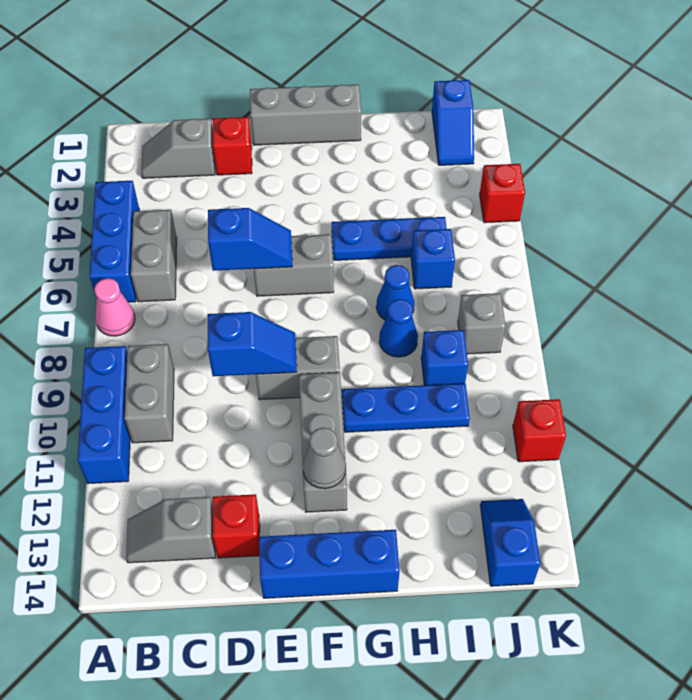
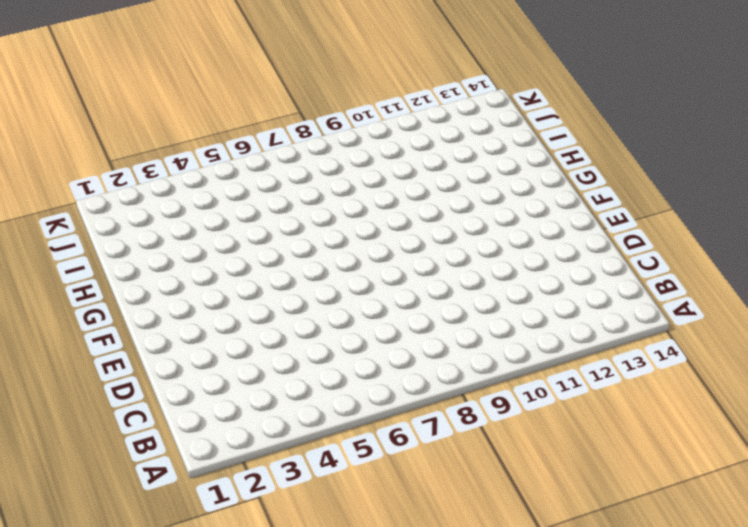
none -> blue 1x3 brick [89,181,139,302]
none -> pink 1x1 cone [94,278,135,336]
none -> blue 1x3 brick [78,346,130,484]

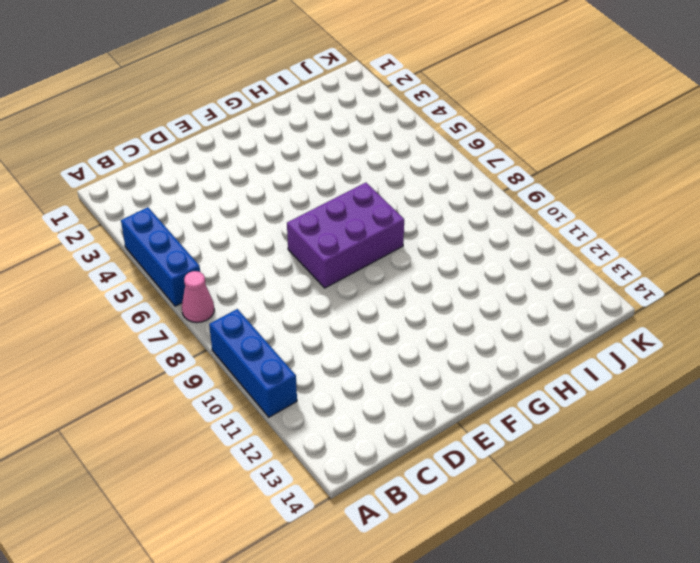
purple 2x3 brick [287,182,404,288] -> none
none -> grey 1x2 slope [141,119,215,178]
none -> grey 1x2 brick [131,210,177,302]
none -> grey 1x2 brick [124,344,174,443]

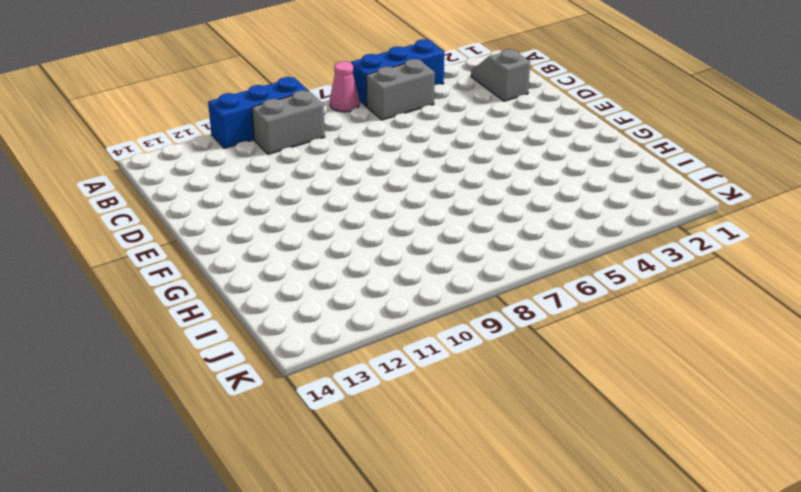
none -> grey 1x2 slope [126,497,215,563]
none -> red 1x1 brick [213,117,252,175]
none -> red 1x1 brick [213,494,260,558]

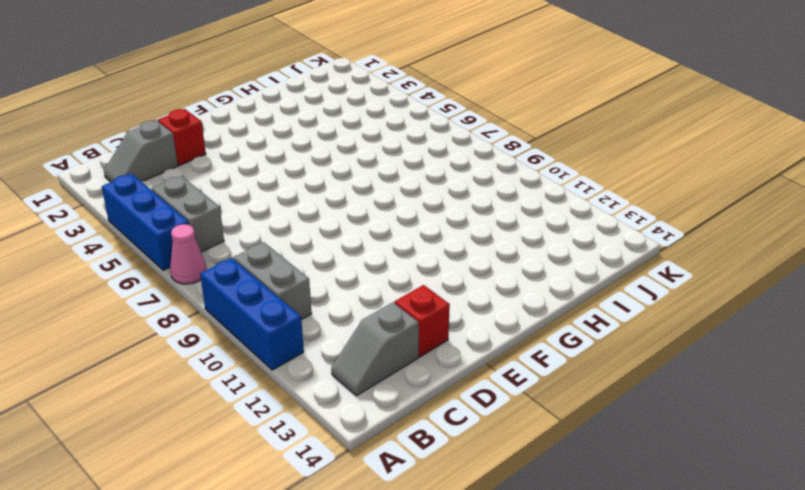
none -> grey 1x3 brick [250,84,361,145]
none -> grey 1x2 brick [254,234,334,296]
none -> grey 1x2 brick [256,336,340,400]

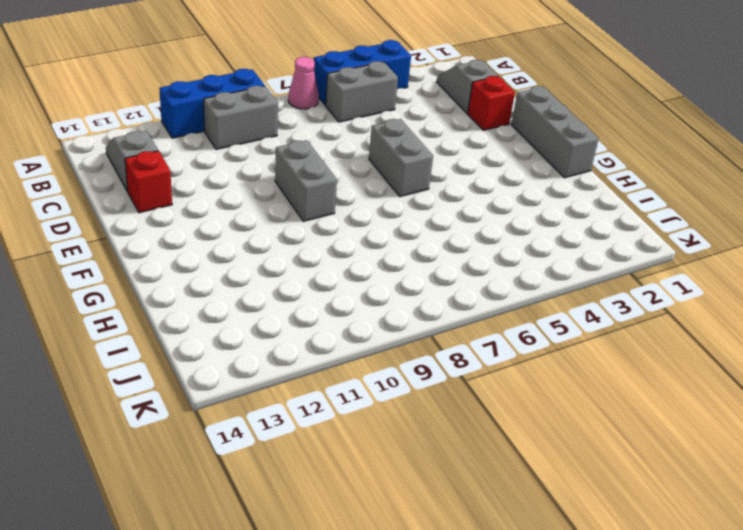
none -> blue 1x3 brick [259,530,400,598]
none -> grey 1x3 brick [299,372,347,512]
none -> blue 1x3 plate [332,217,447,260]

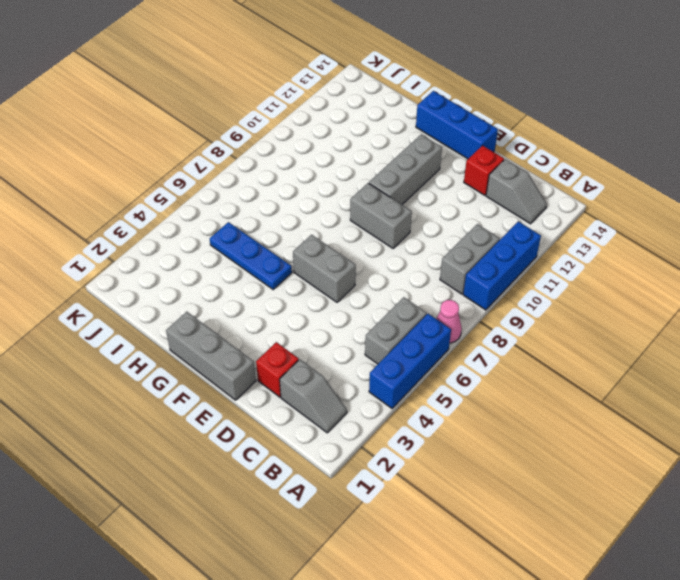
none -> blue 1x3 plate [342,383,470,432]
none -> blue 1x1 cone [376,265,414,320]
none -> blue 1x1 cone [379,299,418,357]

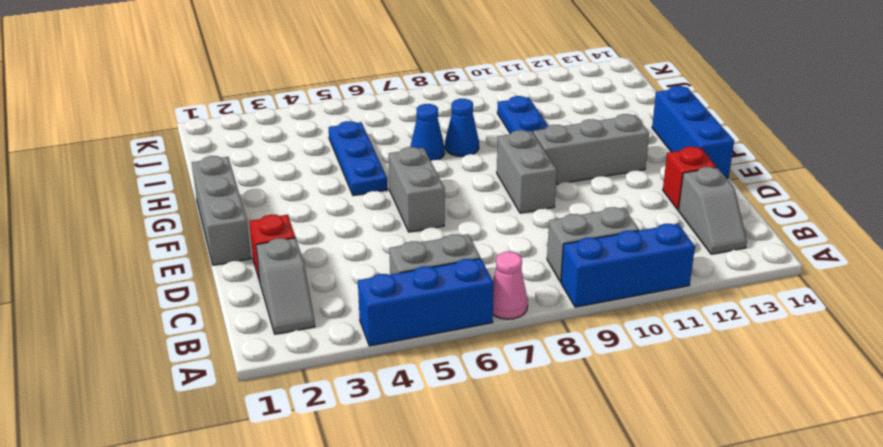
none -> blue 1x1 brick [411,229,455,289]
none -> blue 1x1 brick [421,330,468,385]
none -> blue 1x2 slope [432,80,474,165]

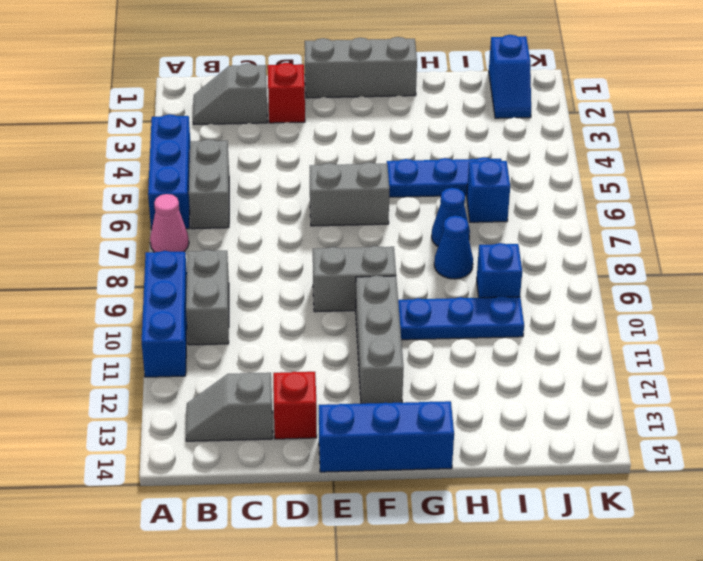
none -> grey 1x1 brick [458,293,506,354]
none -> blue 1x2 slope [480,499,540,586]
none -> red 1x1 brick [480,164,525,223]

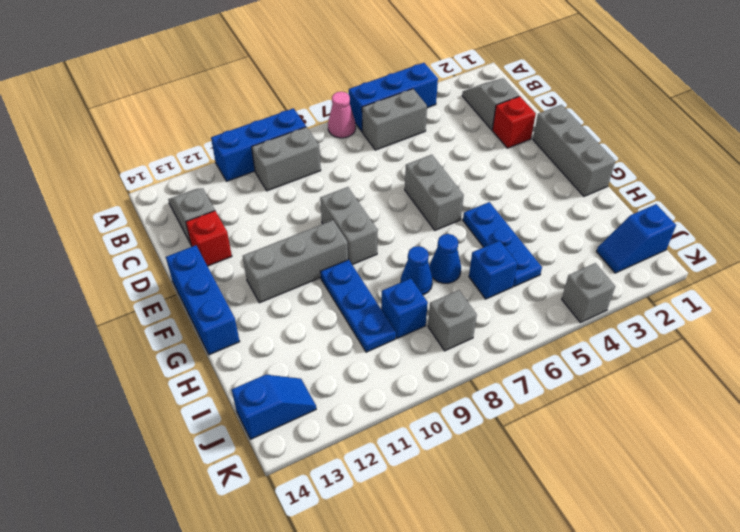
grey 1x1 brick [562,263,615,323] -> red 1x1 brick [480,164,525,223]
none -> red 1x1 brick [513,399,566,462]
none -> blue 1x2 slope [208,208,292,271]
none -> blue 1x2 slope [208,312,297,376]

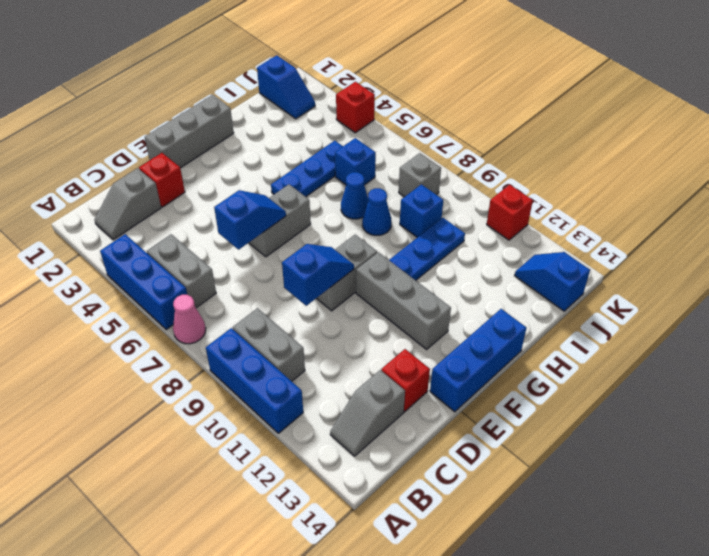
none -> grey 1x1 cone [303,428,346,489]

